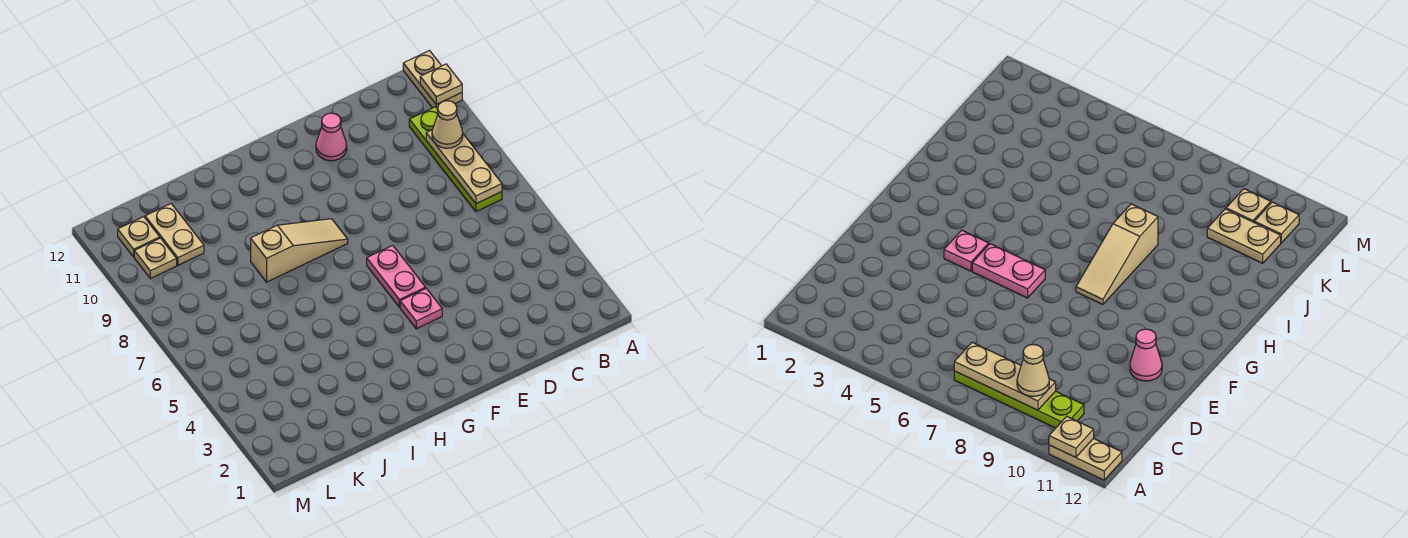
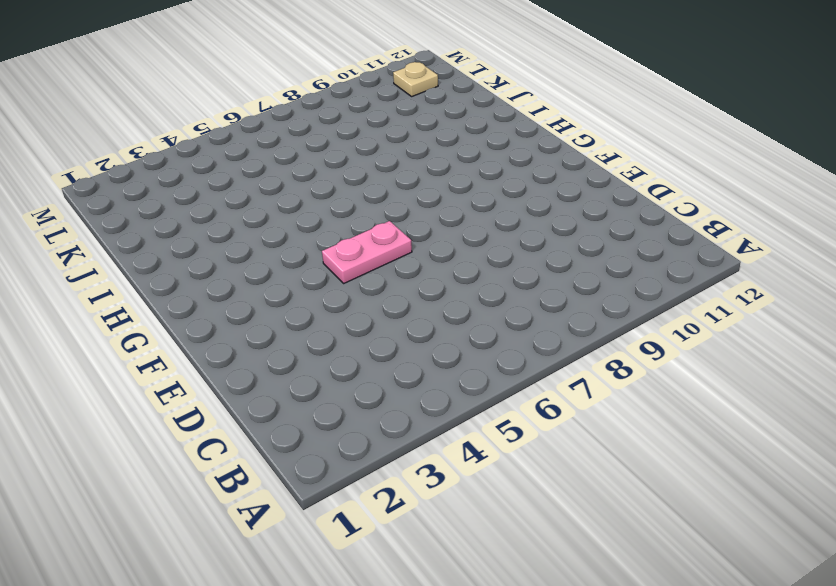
none -> tan 1x2 plate [403,51,462,109]
none -> lime 1x4 plate [409,107,502,212]
none -> pink 1x1 cone [316,113,347,161]

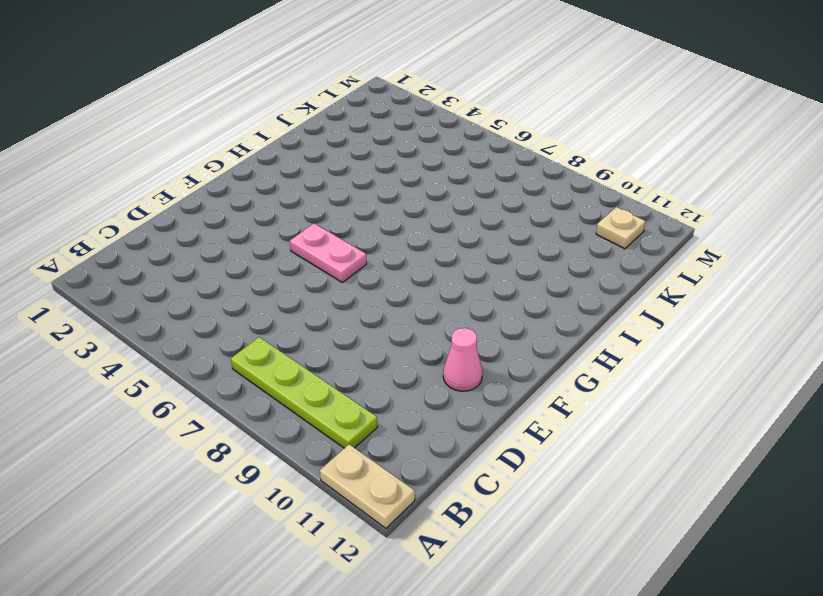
none -> pink 1x1 plate [400,288,442,329]
none -> tan 1x3 slope [251,219,348,282]
none -> tan 1x2 plate [145,204,204,265]

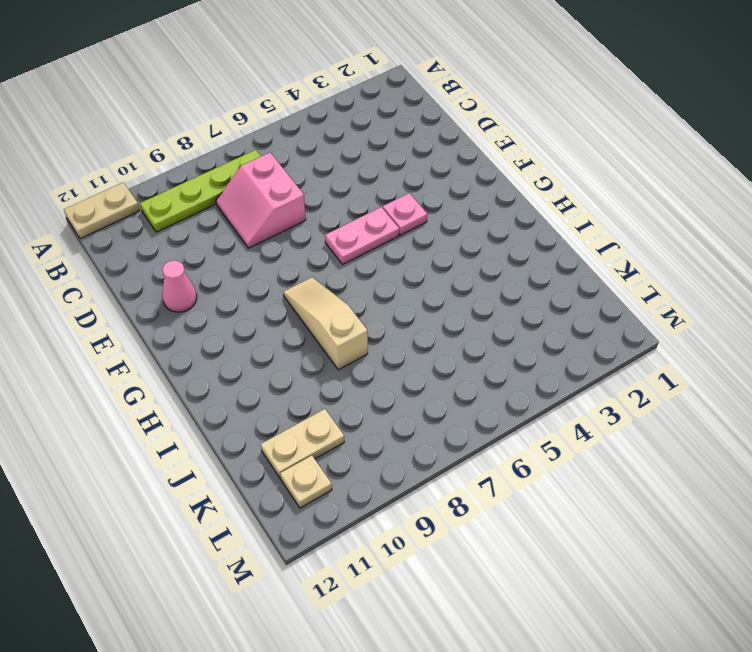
pink 2x2 slope [216,152,306,248] -> none
none -> tan 1x1 plate [134,238,177,279]
none -> tan 1x1 plate [420,64,462,105]
none -> tan 1x3 plate [426,130,502,204]

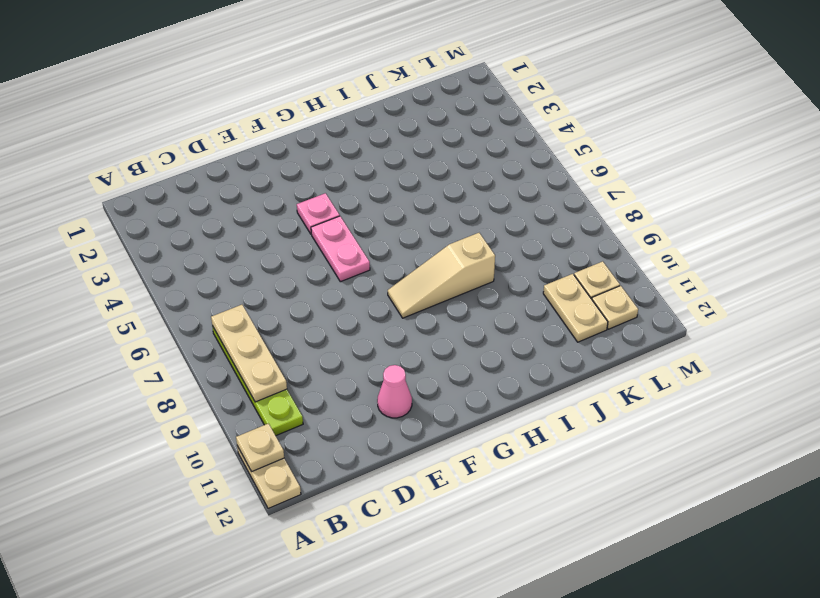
none -> tan 1x1 cone [432,101,463,148]

